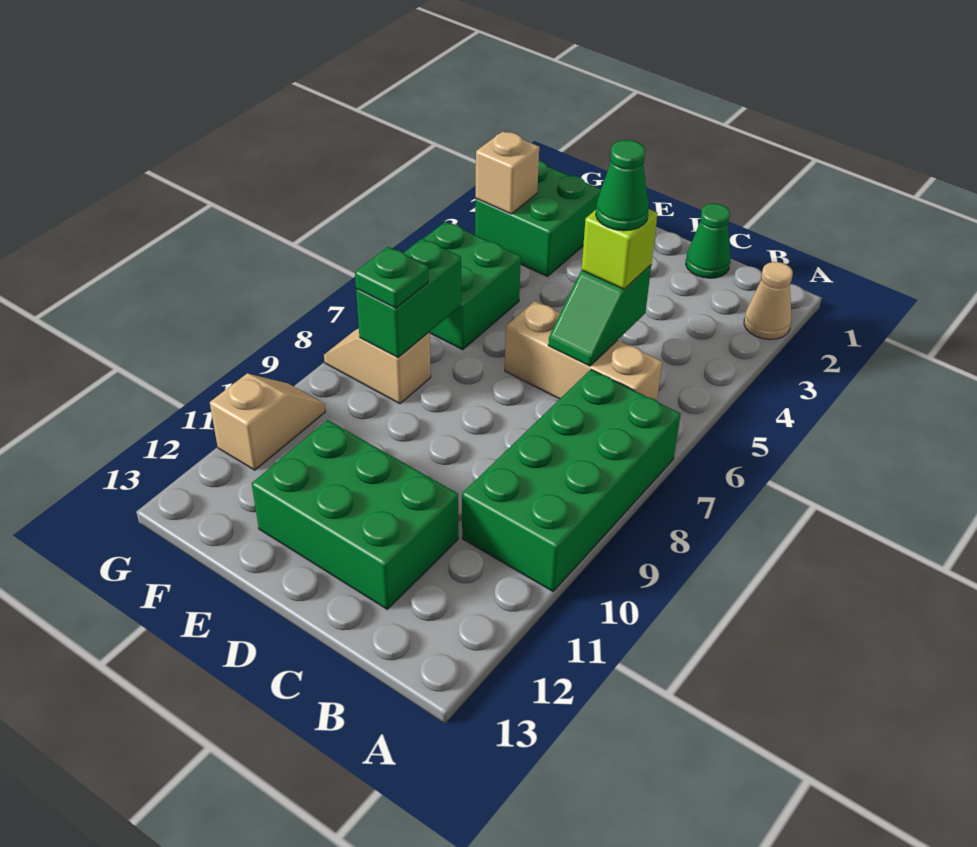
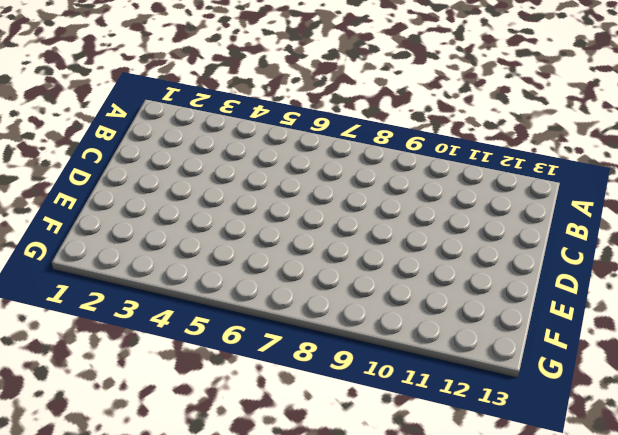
none -> tan 1x1 cone [744,262,793,340]
none -> green 2x4 brick [462,370,681,591]
none -> tan 1x3 brick [505,301,662,400]

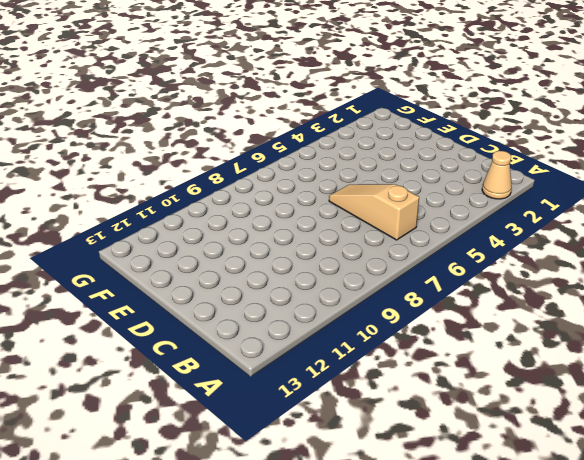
tan 1x3 slope [329,184,419,240] -> tan 1x3 brick [505,301,662,400]
none -> green 2x4 brick [462,370,681,591]
none -> green 1x1 cone [686,204,731,278]
none -> green 2x3 brick [252,420,458,609]

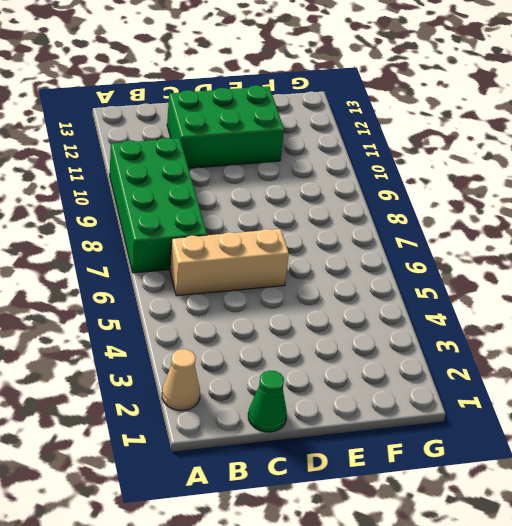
none -> green 2x2 brick [475,160,601,277]
none -> green 2x2 brick [423,222,521,350]
none -> tan 1x2 slope [324,328,431,404]

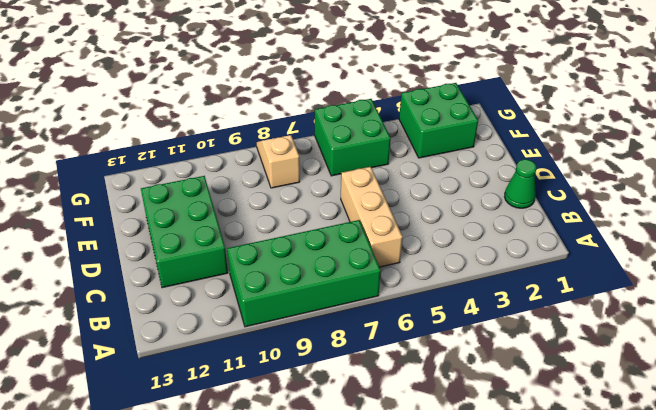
none -> tan 1x1 cone [744,262,793,340]
none -> tan 1x2 slope [210,373,325,470]
none -> green 1x2 slope [548,265,651,366]

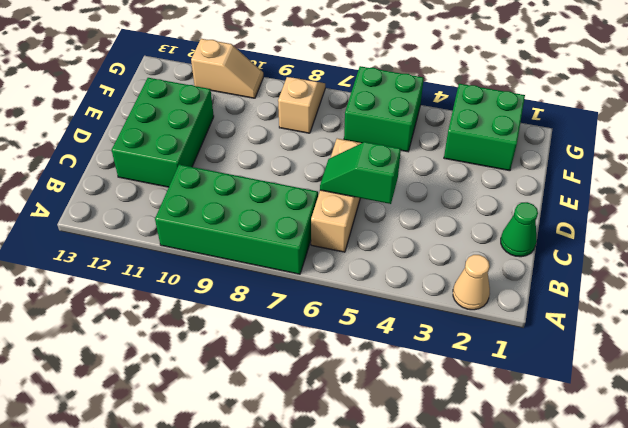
none -> green 1x2 brick [356,239,461,358]
none -> tan 1x1 brick [476,132,539,214]
none -> lime 1x1 brick [582,209,658,289]

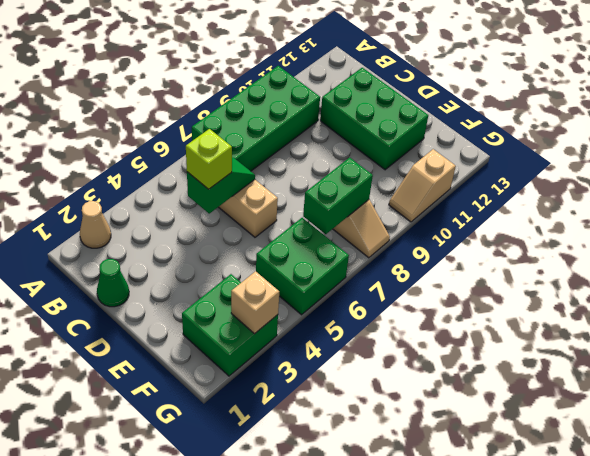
none -> green 1x1 plate [355,247,428,308]
none -> green 1x1 cone [596,140,649,231]

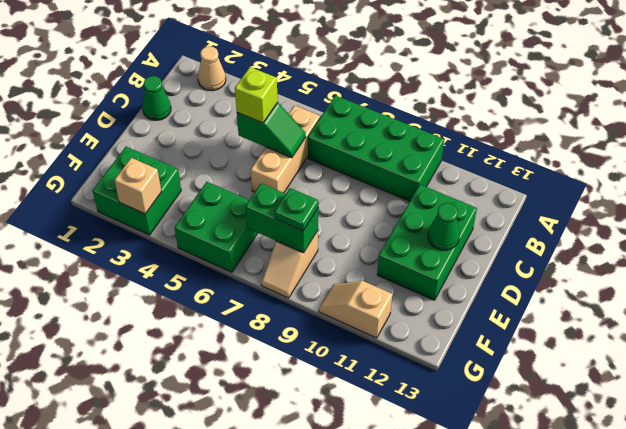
green 1x1 cone [428,203,460,250] -> green 1x1 cone moved to [596,140,649,231]

